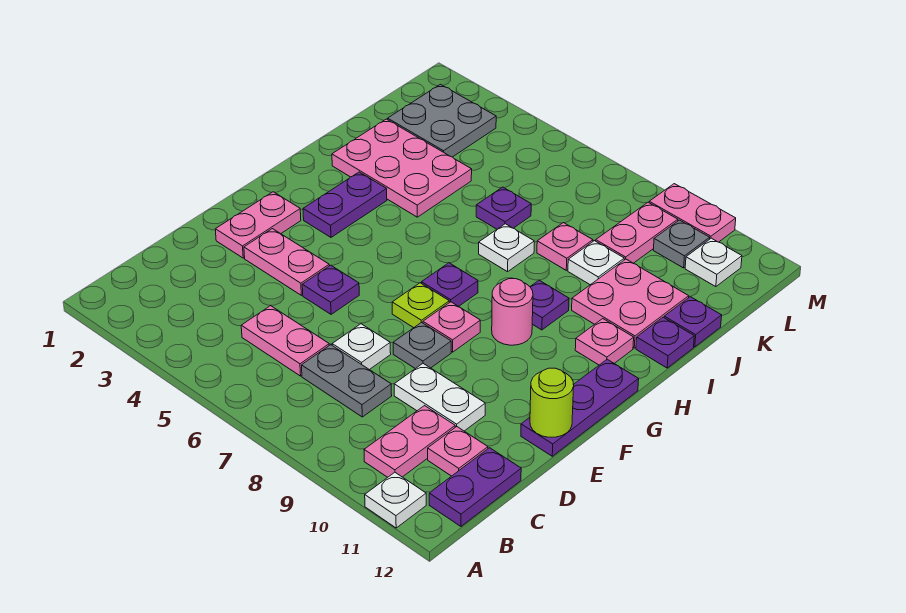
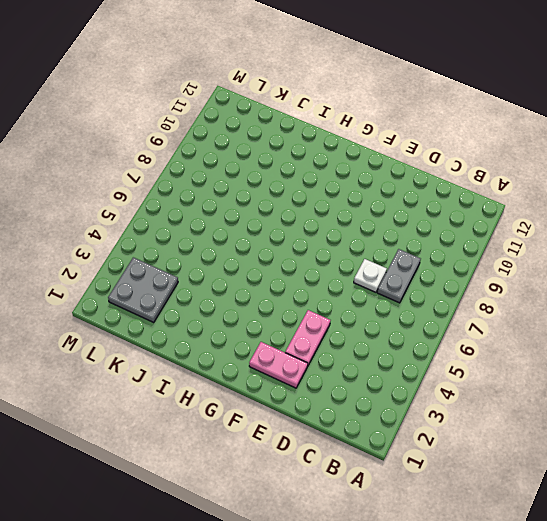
none -> white 1x1 plate [365,472,426,528]
none -> pink 1x2 plate [364,406,455,477]
none -> purple 1x2 plate [429,448,521,526]
none -> pink 1x2 plate [241,306,329,376]

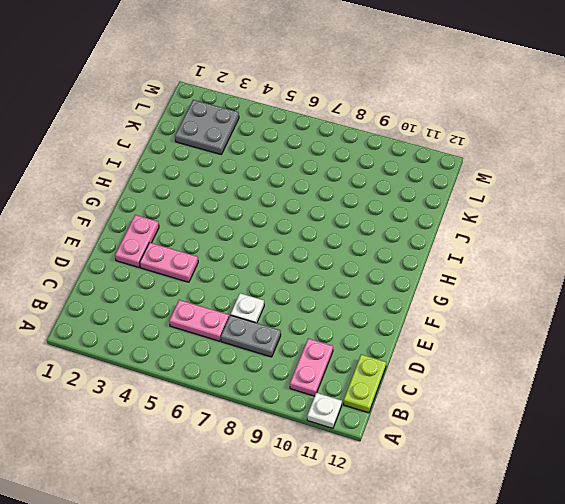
lime 1x2 plate [343,354,386,413] -> purple 1x2 plate [429,448,521,526]
none -> pink 1x1 plate [428,427,488,476]
none -> white 1x2 plate [394,364,485,431]
none -> purple 1x1 plate [302,265,359,314]
none -> grey 1x1 plate [393,322,451,369]

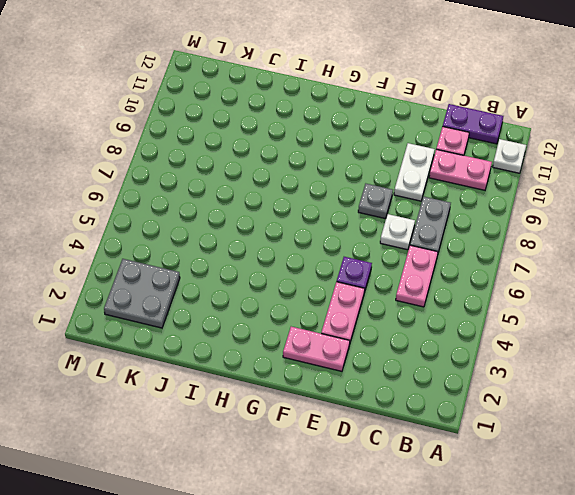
none -> purple 1x3 plate [521,359,639,456]
none -> lime 1x1 plate [392,283,449,328]
none -> pink 1x1 plate [423,302,480,352]
none -> purple 1x2 plate [303,172,387,237]

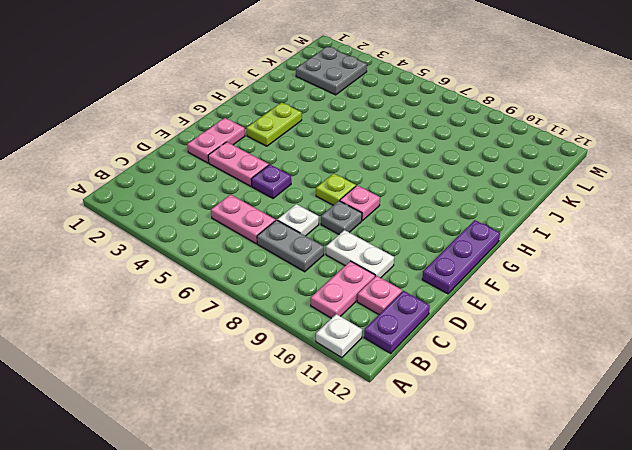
lime 1x2 plate [246,102,302,146] -> purple 1x2 plate [303,172,387,237]
none -> purple 1x1 plate [422,263,478,306]
none -> pink 1x1 round brick [492,279,533,345]
none -> purple 1x1 plate [530,280,569,330]
none -> pink 1x1 plate [575,319,634,365]

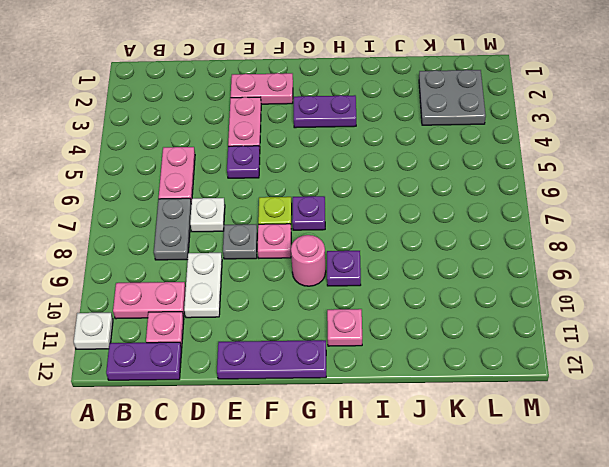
none -> pink 2x3 plate [332,119,472,217]
none -> white 1x1 plate [479,224,534,272]
none -> pink 2x2 plate [572,259,689,348]
none -> purple 1x1 plate [636,317,694,368]

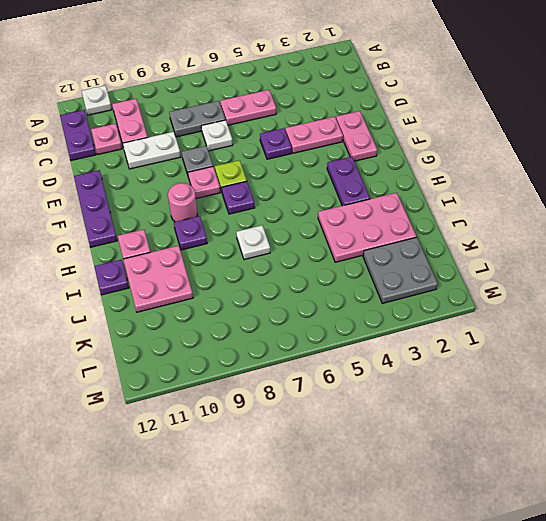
none -> purple 1x1 plate [476,187,531,229]
none -> pink 1x1 plate [537,223,593,270]
none -> white 1x1 plate [568,241,624,285]
none -> purple 1x1 plate [664,297,722,347]

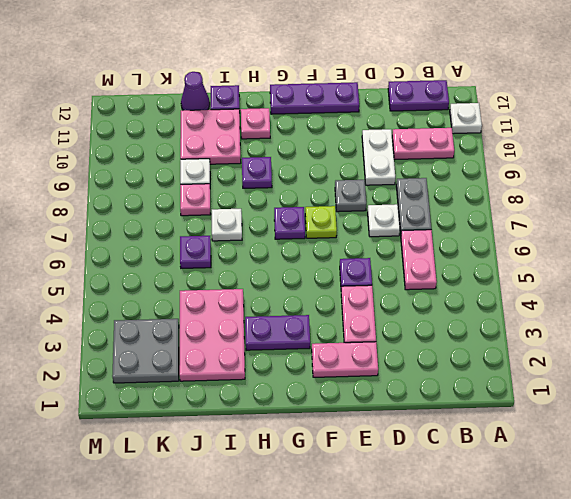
purple 1x1 cone [181,72,210,110] -> purple 1x1 plate [664,297,722,347]
none -> pink 1x1 plate [428,427,488,476]
none -> pink 1x1 plate [423,302,480,352]
none -> pink 1x1 round brick [492,279,533,345]
none -> pink 1x2 plate [596,202,678,263]

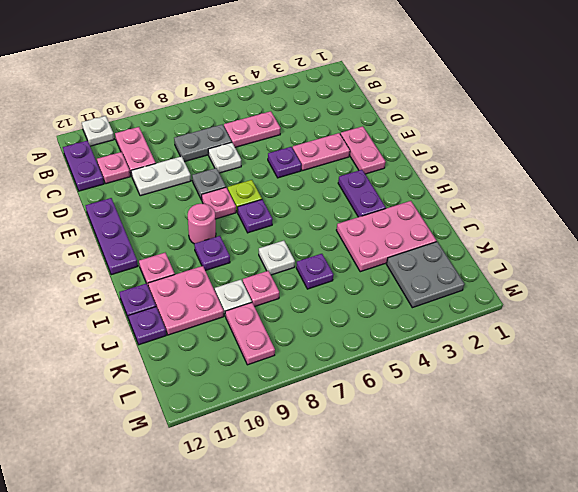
none -> grey 1x1 plate [653,220,710,268]
none -> white 1x1 plate [685,238,742,287]
none -> pink 1x2 plate [649,184,736,242]
none -> lime 1x1 round brick [530,368,574,437]

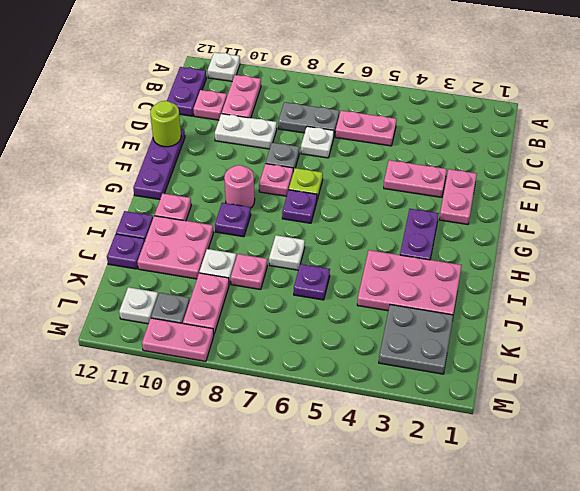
none -> purple 1x1 plate [302,265,359,314]

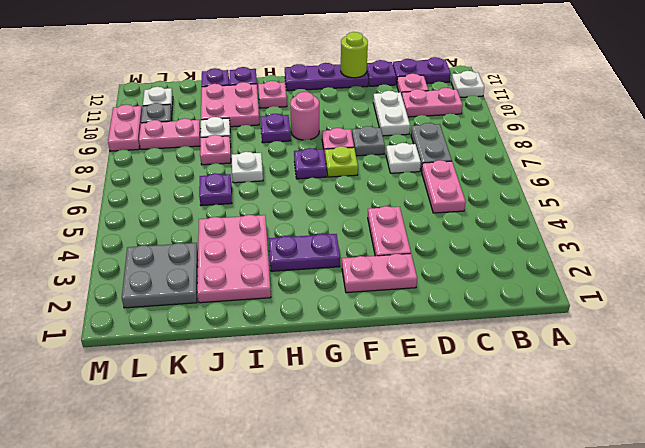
purple 1x1 plate [367,60,396,86] -> purple 1x1 plate moved to [302,265,359,314]

